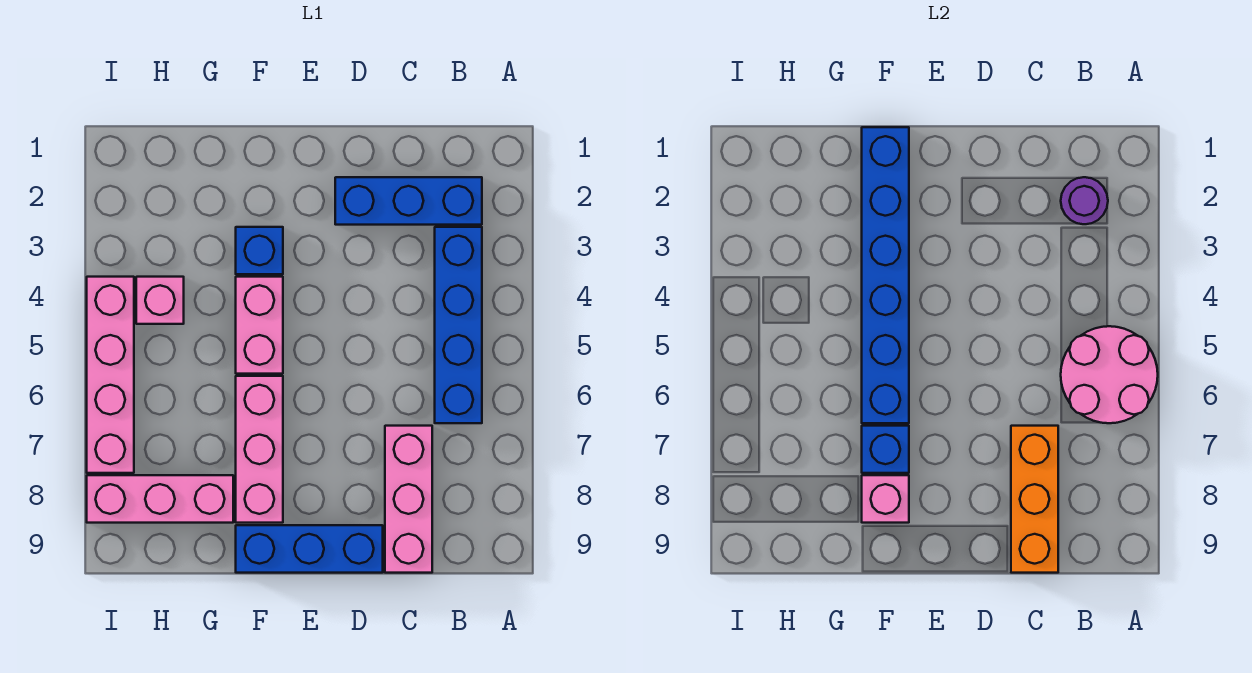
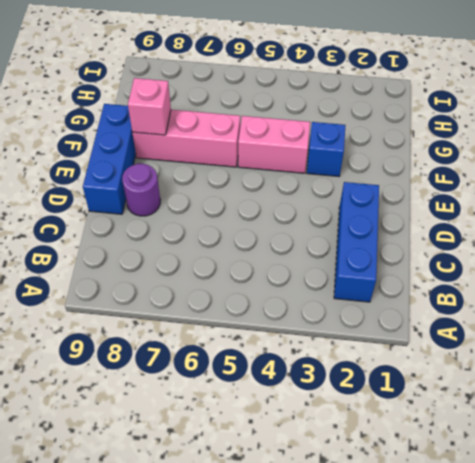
purple 1x1 round brick [122,164,160,216] -> purple 1x1 round brick moved to [1061,177,1108,224]
none -> blue 1x4 brick [435,227,482,423]
none -> pink 1x3 brick [385,426,432,573]
none -> pink 1x3 brick [87,475,233,523]

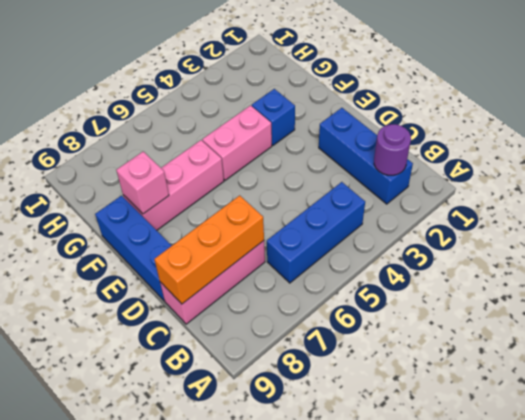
blue 1x3 brick [267,182,365,283] -> blue 1x4 brick [435,227,482,423]
none -> pink 1x3 brick [87,475,233,523]
none -> pink 1x1 brick [136,277,184,324]
none -> pink 1x4 brick [87,277,134,473]

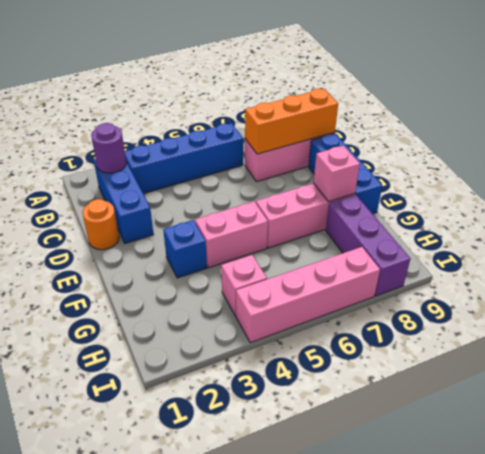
orange 1x1 round brick [82,199,119,250] -> none
purple 1x3 brick [326,195,410,296] -> pink 1x3 brick [87,475,233,523]
none -> pink 2x2 round brick [1061,326,1158,423]
none -> blue 1x6 brick [862,127,909,423]
none -> blue 1x1 brick [862,426,909,473]

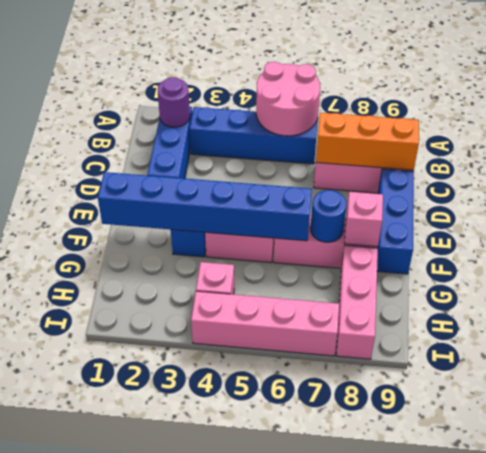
blue 1x1 round brick [310,190,347,242] -> blue 1x1 brick [862,426,909,473]

